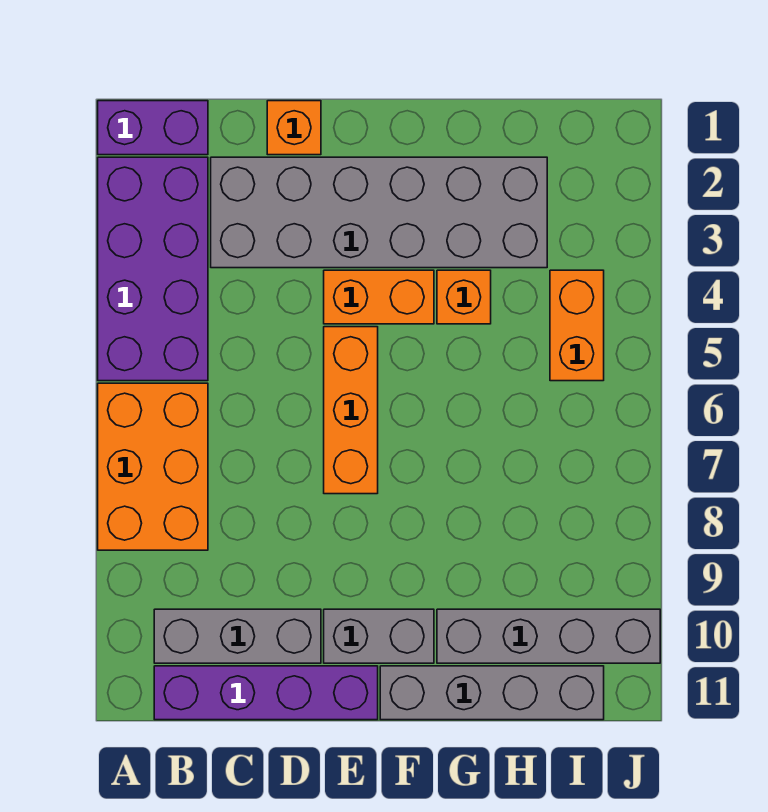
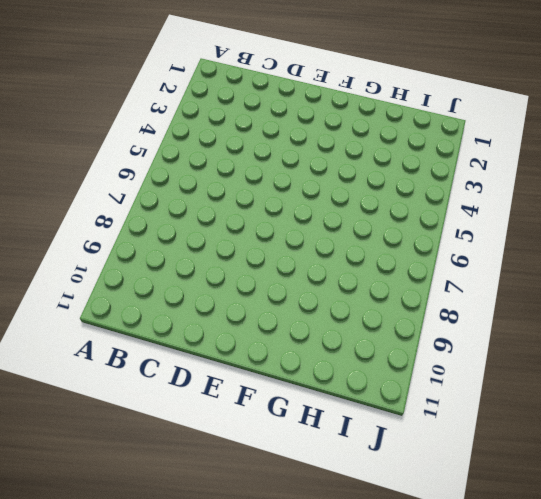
none -> purple 1x2 brick [98,101,208,155]
none -> purple 2x4 brick [98,157,208,381]
none -> orange 2x3 brick [98,383,208,550]

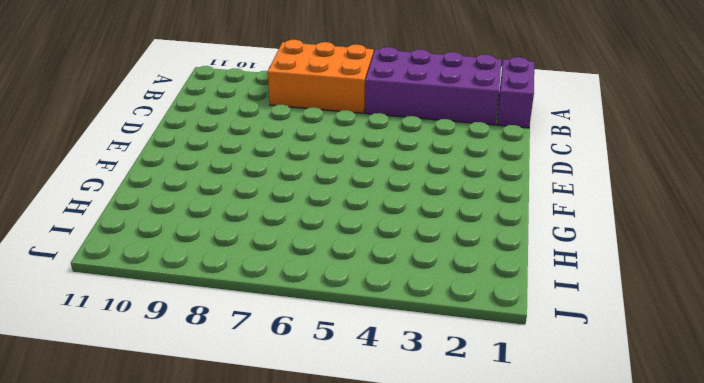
none -> grey 1x3 brick [154,609,321,663]
none -> purple 1x4 brick [154,666,378,720]
none -> grey 2x6 brick [211,157,547,268]

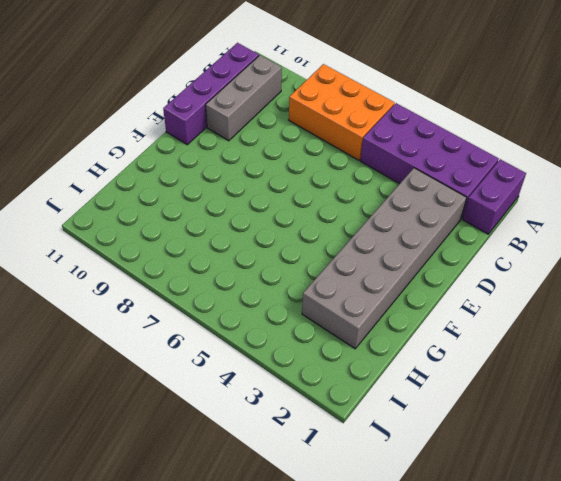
none -> orange 1x1 brick [267,101,321,155]
none -> orange 1x2 brick [324,270,434,324]
none -> orange 1x3 brick [324,327,378,494]

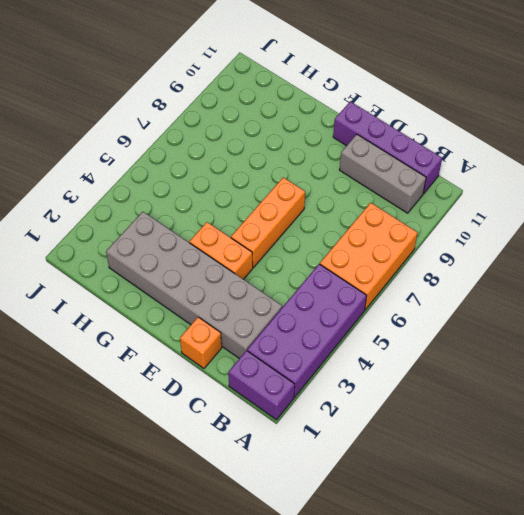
none -> grey 1x2 brick [324,609,434,663]
none -> grey 1x4 brick [380,666,604,720]
none -> orange 1x1 brick [437,270,491,324]

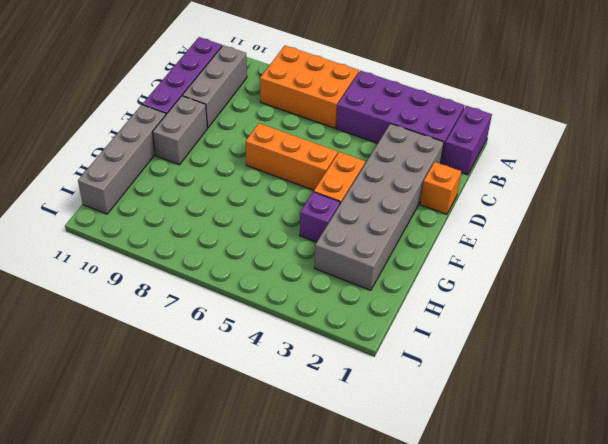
purple 1x1 brick [300,192,340,242] -> orange 1x1 brick [437,270,491,324]
none -> grey 1x4 brick [437,609,660,663]
none -> orange 1x2 brick [550,270,604,381]

